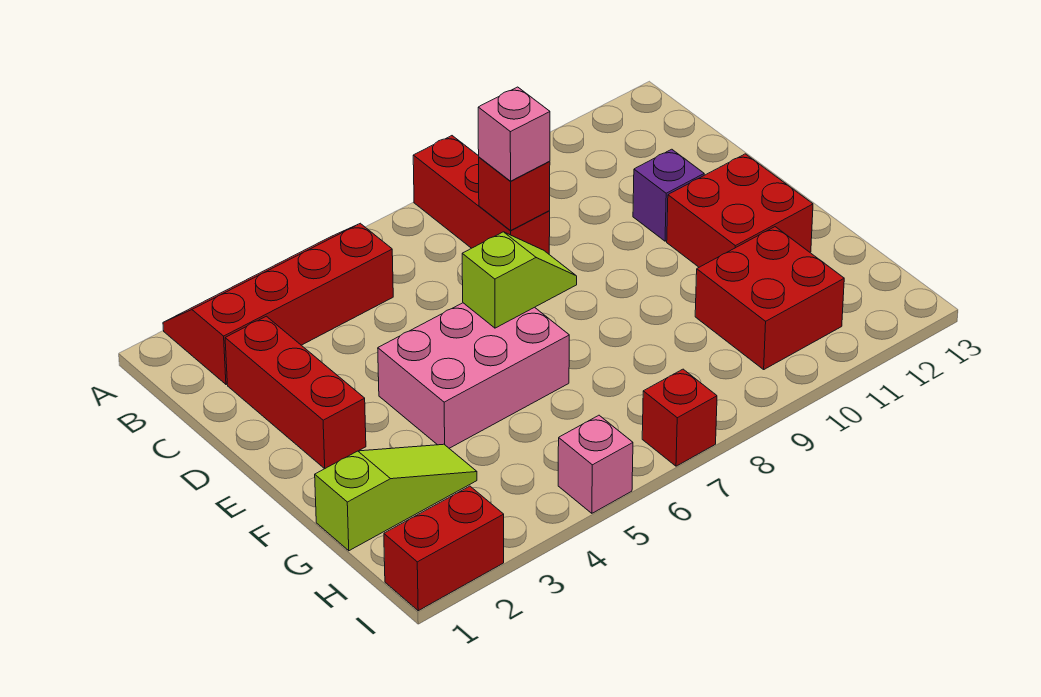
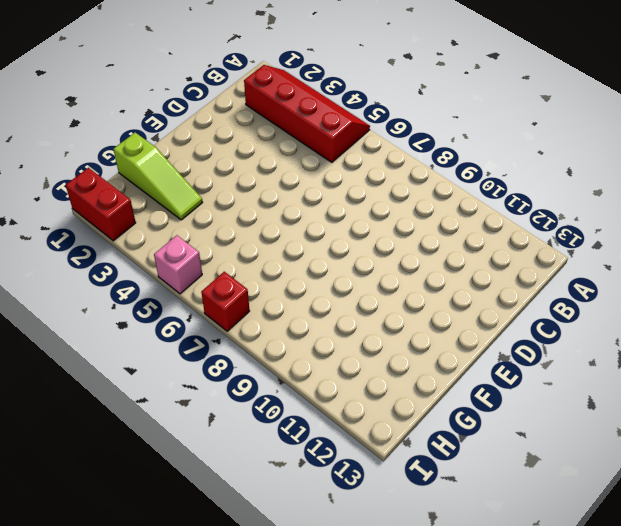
none -> red 1x3 brick [413,136,550,254]
none -> red 1x3 brick [225,316,366,469]
none -> purple 1x1 brick [633,149,704,241]

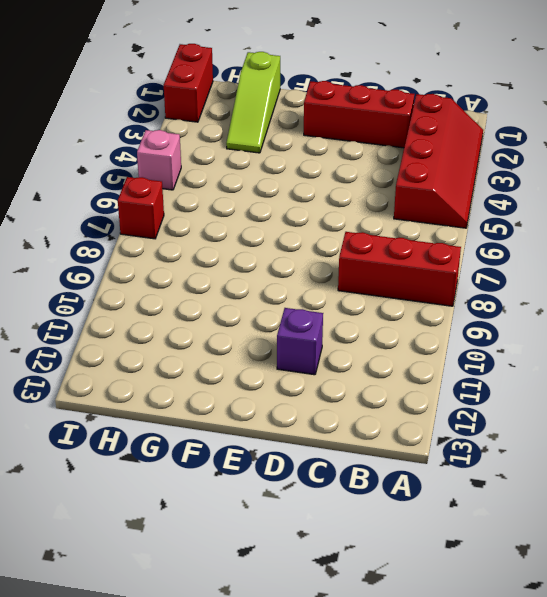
none -> pink 2x3 brick [378,303,569,448]
none -> red 2x2 brick [667,154,813,267]
none -> red 2x2 brick [695,227,844,369]

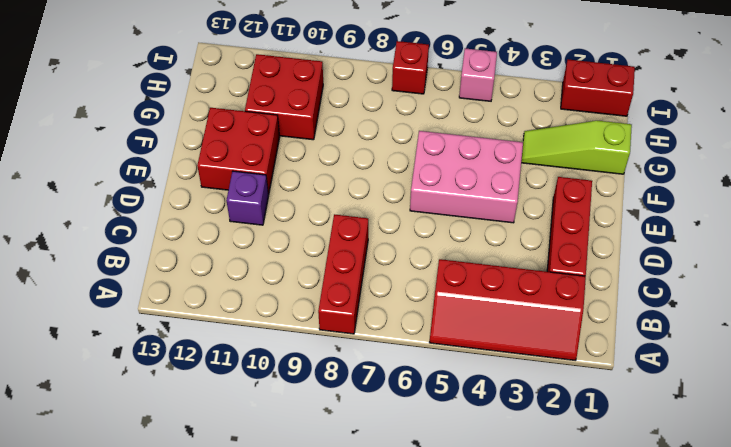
none -> red 1x1 brick [479,157,550,230]
none -> lime 1x2 slope [462,232,577,328]
none -> pink 1x1 brick [478,87,550,181]

